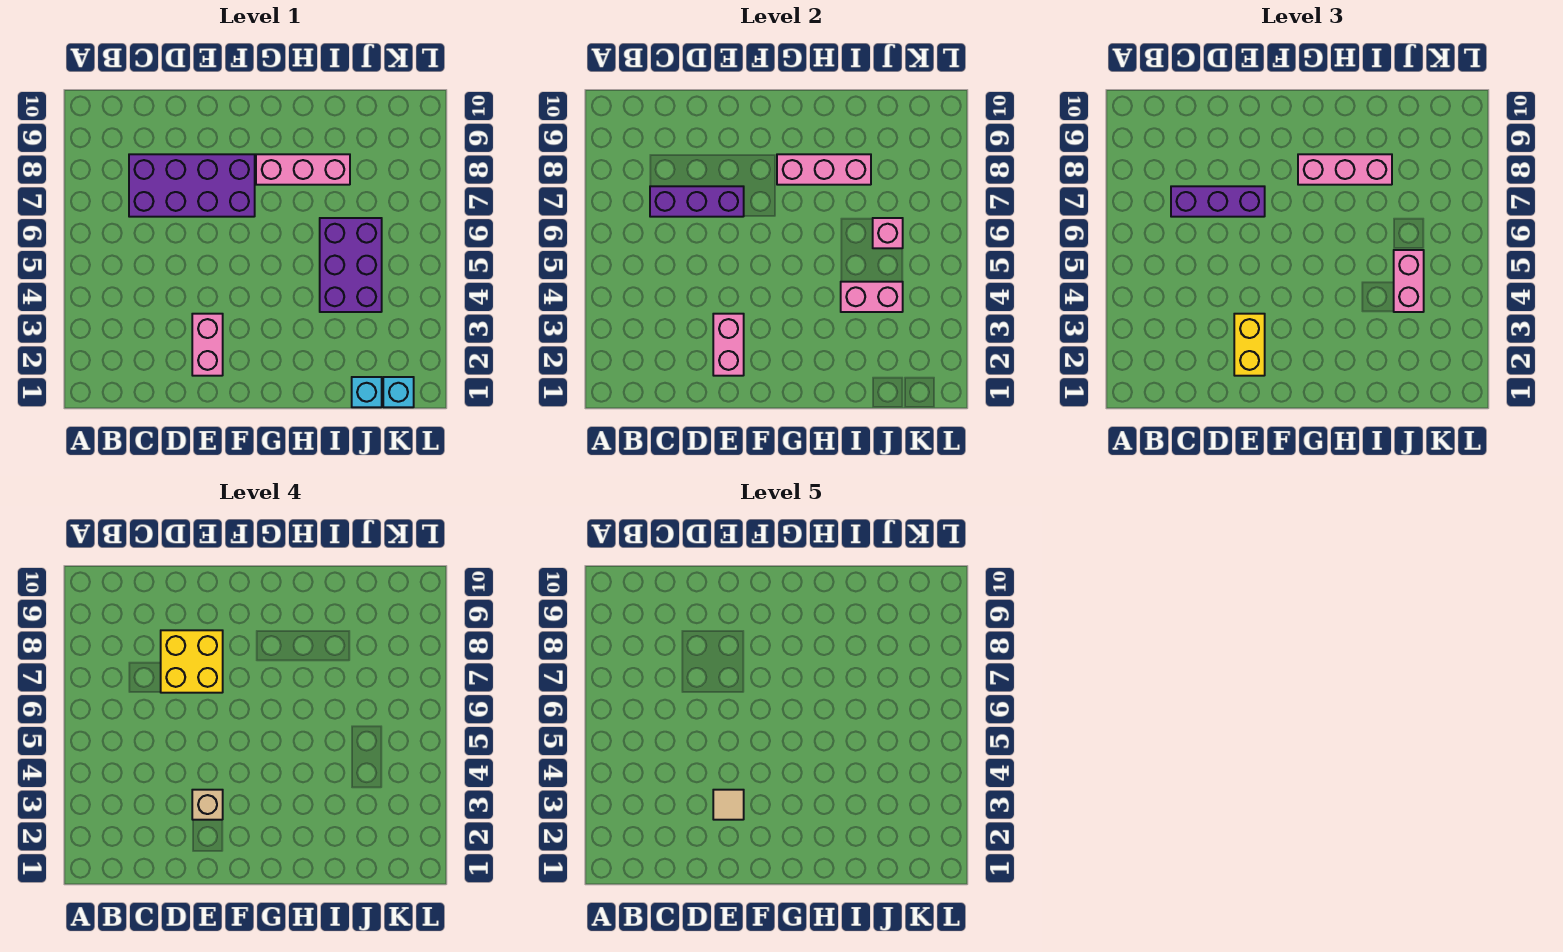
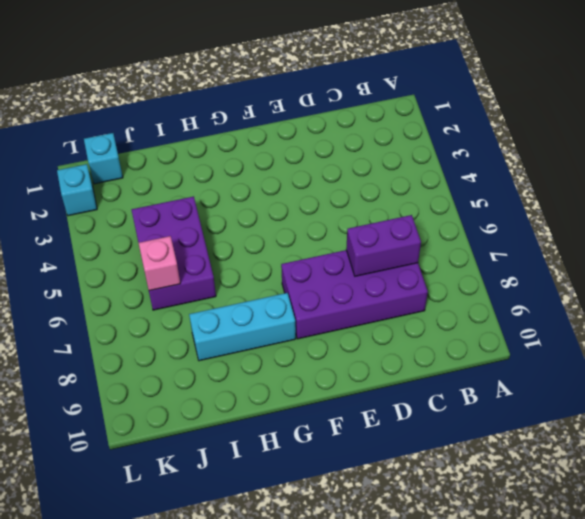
purple 1x2 brick [346,215,421,276] -> purple 1x3 brick [650,186,744,217]
cyan 1x3 brick [189,293,296,361] -> pink 1x3 brick [256,154,350,185]
cyan 1x1 brick [57,164,97,216] -> cyan 1x1 brick moved to [352,377,382,407]
none -> pink 1x2 brick [192,314,223,376]
none -> pink 1x2 brick [713,314,744,376]
none -> pink 1x3 brick [777,154,871,185]

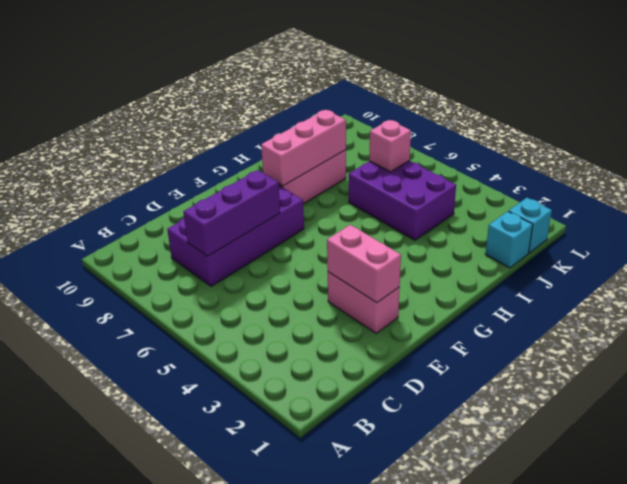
none -> pink 1x2 brick [841,282,903,312]
none -> purple 1x3 brick [1171,186,1265,217]
none -> yellow 1x2 brick [1234,314,1265,376]

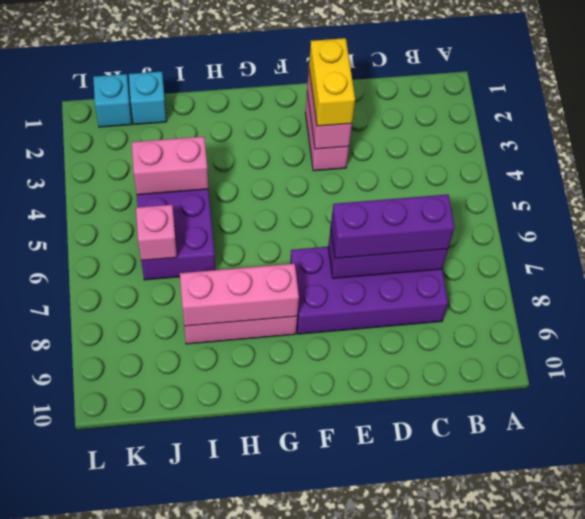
none -> pink 1x3 brick [1298,154,1392,185]
none -> pink 1x2 brick [1394,250,1424,312]
none -> yellow 2x2 brick [161,630,223,693]

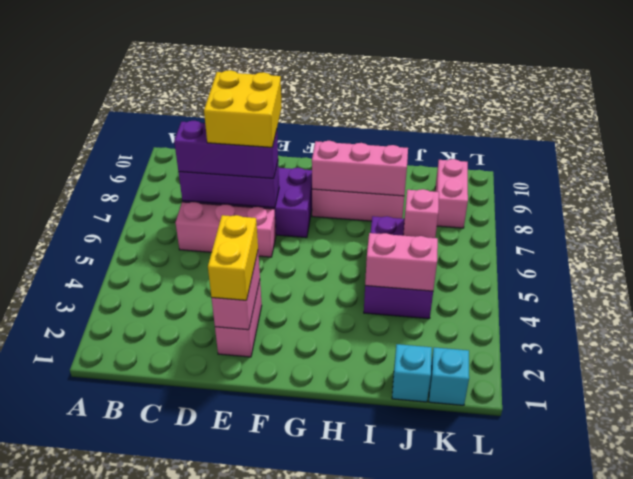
pink 1x3 brick [176,202,276,257] -> pink 1x3 brick moved to [1298,154,1392,185]
pink 1x2 brick [435,159,468,228] -> pink 1x2 brick moved to [1394,250,1424,312]
none -> tan 1x1 brick [192,790,223,820]
none -> tan 1x1 tile [713,790,744,820]

